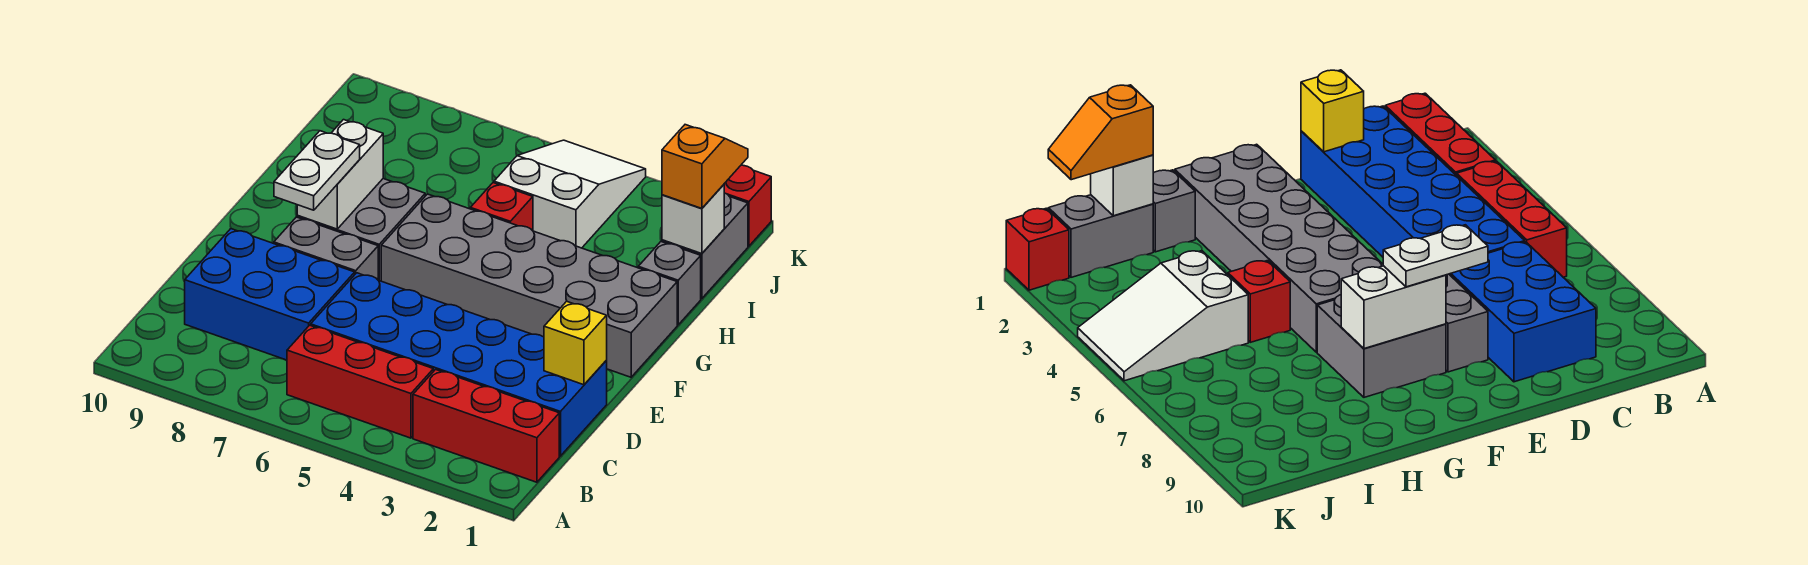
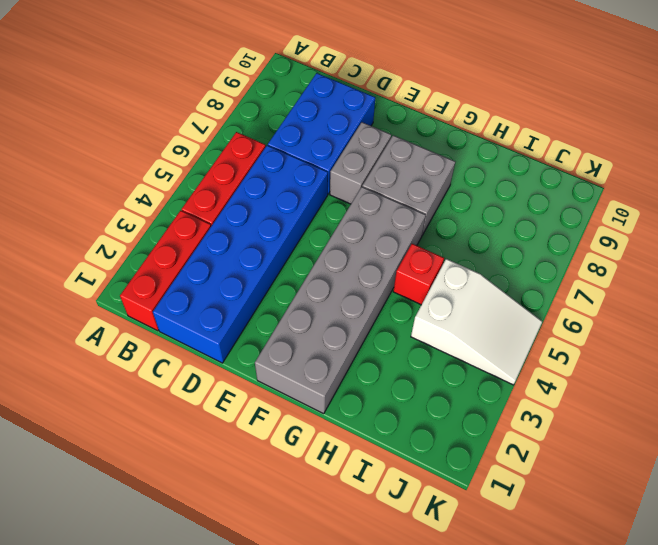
none -> grey 1x1 brick [638,242,701,325]
none -> grey 1x2 brick [662,193,748,299]
none -> red 1x1 brick [724,165,771,246]

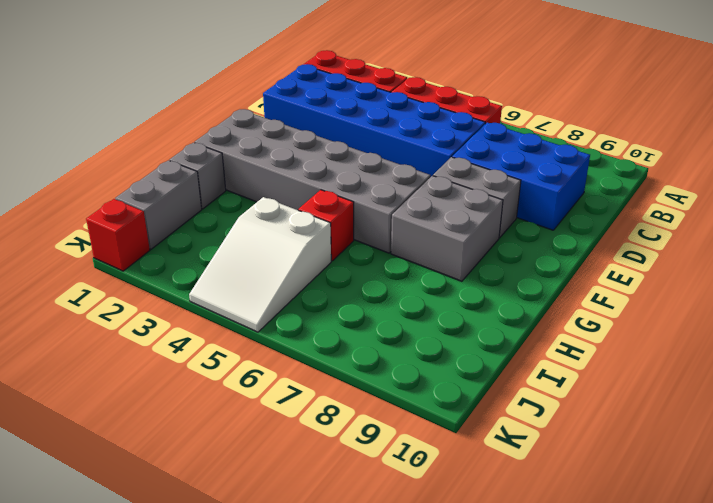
none -> yellow 1x1 brick [544,301,607,385]
none -> white 1x2 brick [297,120,383,229]
none -> white 1x1 brick [662,185,724,254]

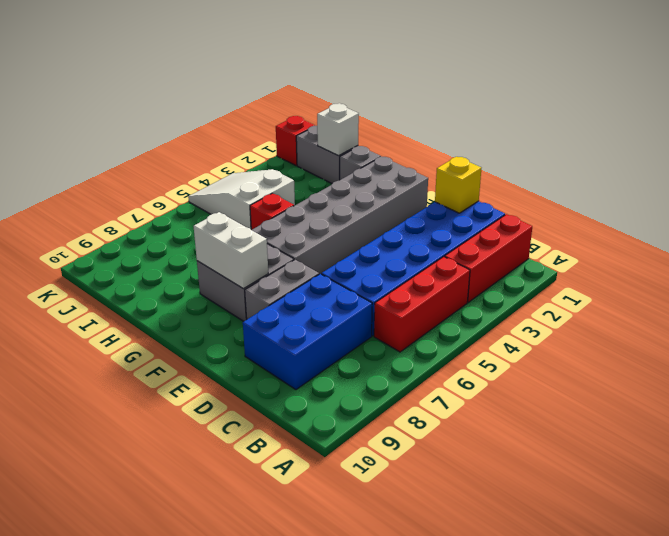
none -> white 1x2 plate [274,131,360,210]
none -> orange 1x2 slope [662,125,748,208]

